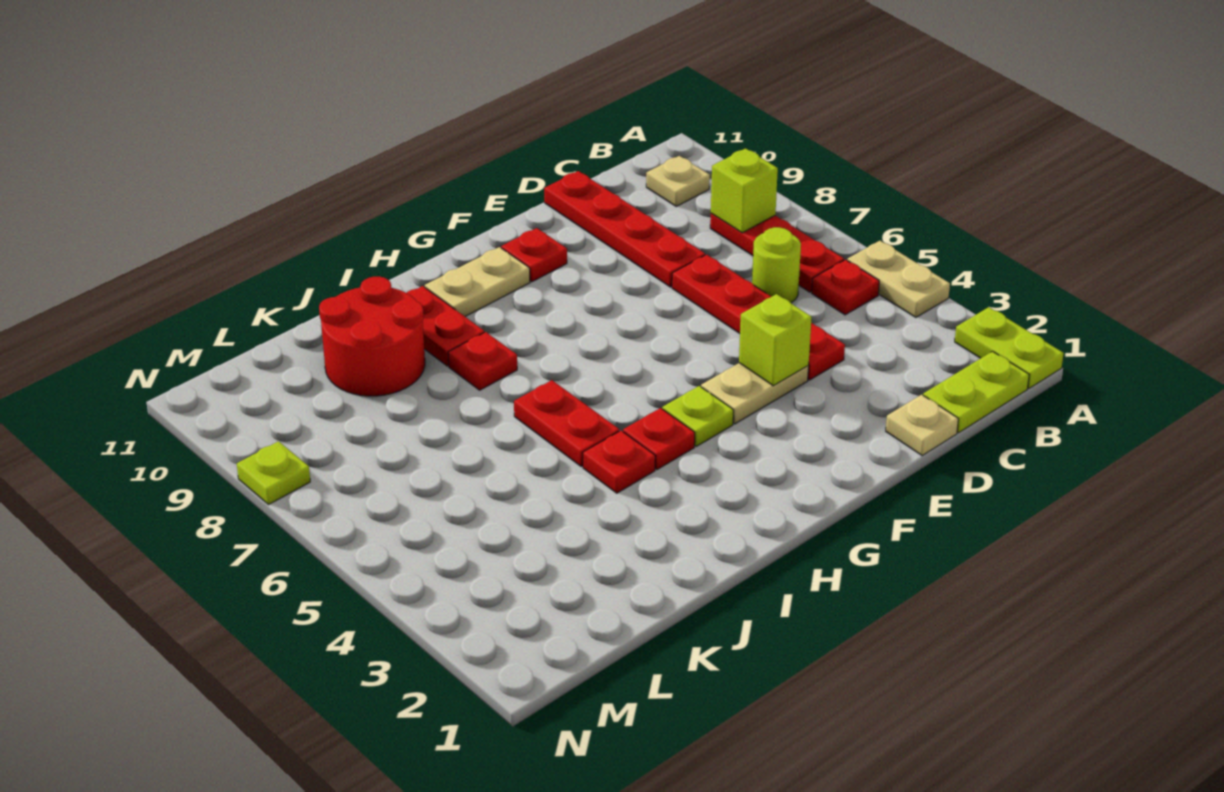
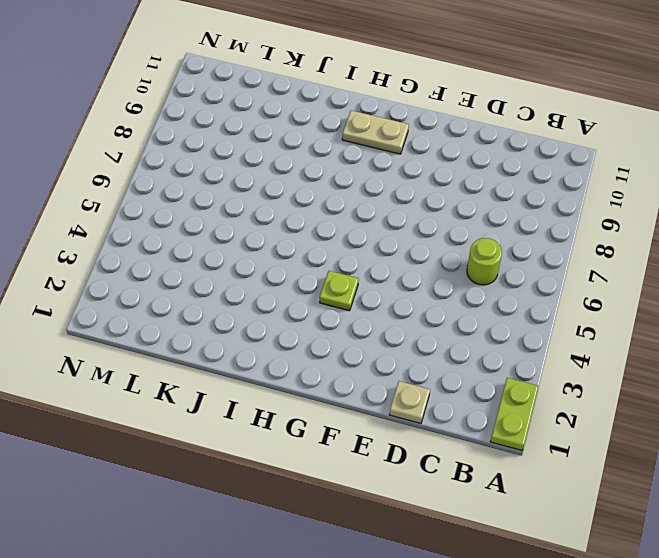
none -> tan 1x2 plate [847,241,950,317]
none -> lime 1x2 plate [923,351,1029,433]
none -> red 1x1 plate [812,260,879,315]

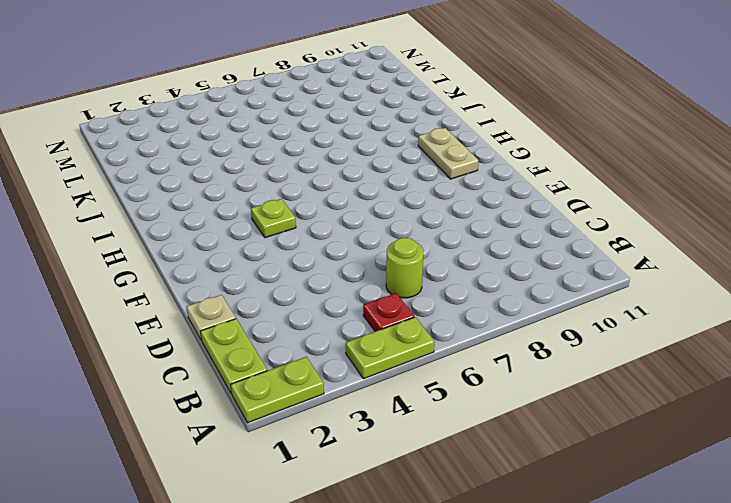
lime 1x2 plate [346,317,435,379] -> tan 1x2 plate [847,241,950,317]
none -> red 1x3 plate [710,213,844,292]
none -> tan 1x1 plate [646,156,710,206]
none -> red 1x4 plate [672,255,845,380]

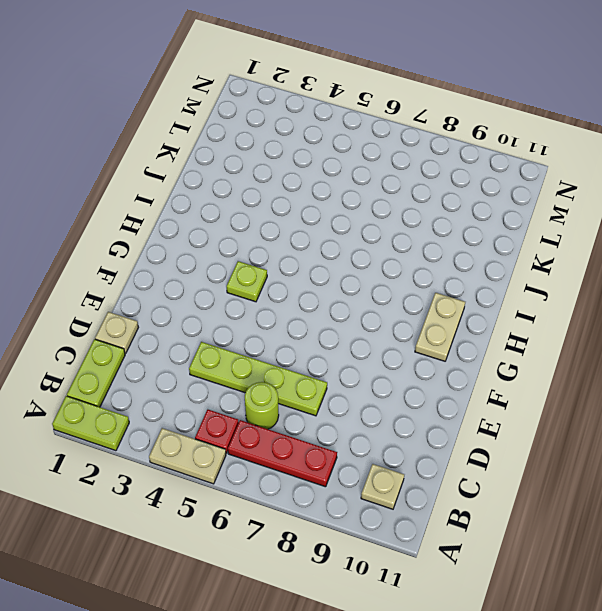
lime 1x4 plate [189,342,327,416] -> red 1x4 plate [672,255,845,380]
none -> red 1x4 plate [544,171,705,287]
none -> tan 1x2 plate [701,363,809,424]
none -> red 1x1 plate [501,228,567,282]

